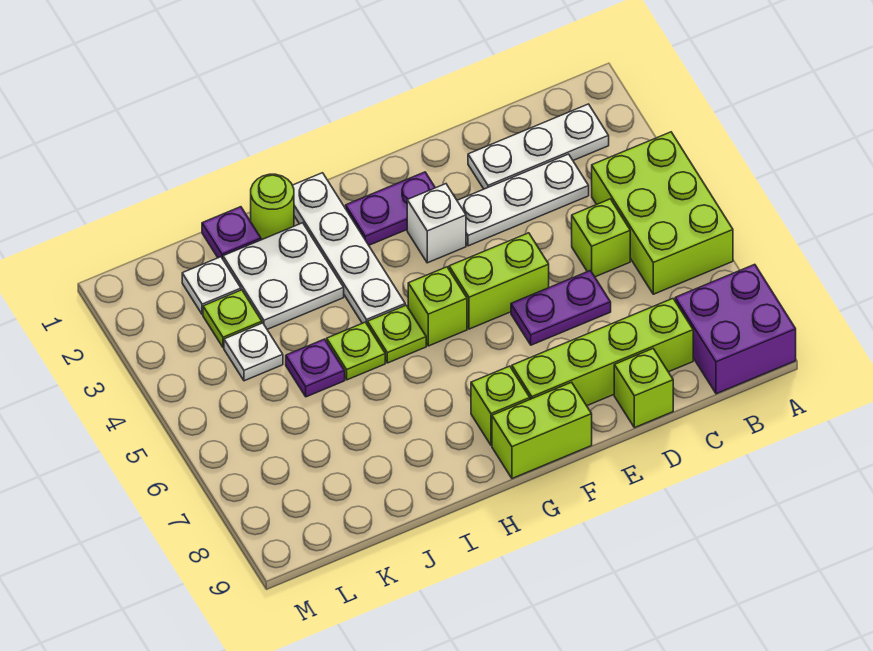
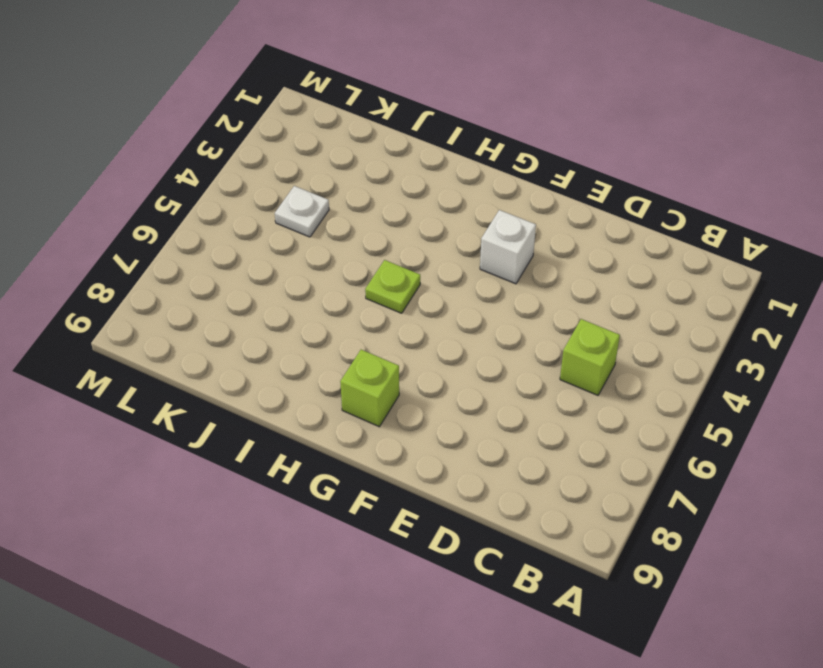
none -> lime 2x3 brick [592,132,733,294]
none -> purple 2x2 brick [675,264,796,394]
none -> white 1x3 plate [468,104,609,189]

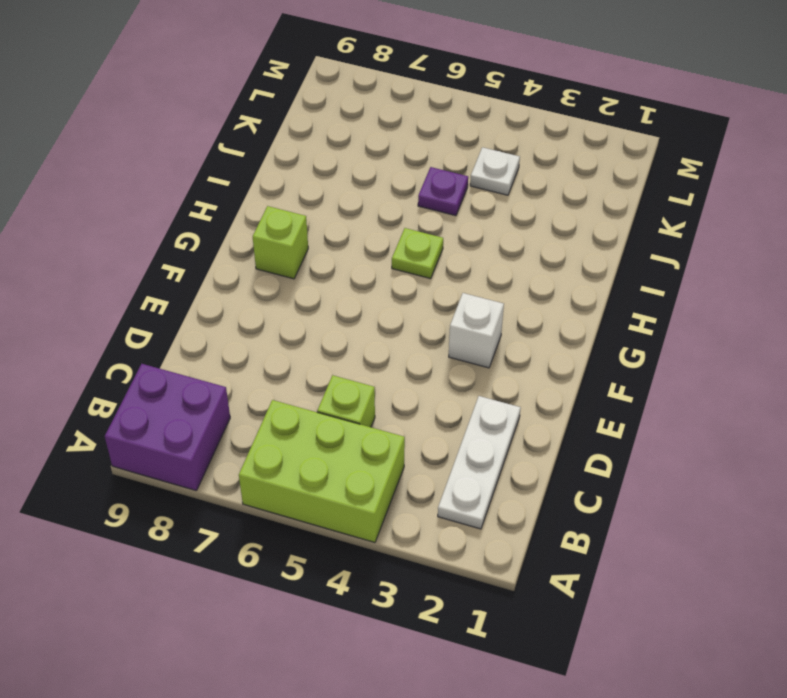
none -> white 1x3 plate [457,154,589,246]
none -> lime 1x4 brick [512,299,693,406]
none -> purple 1x2 plate [511,271,611,345]

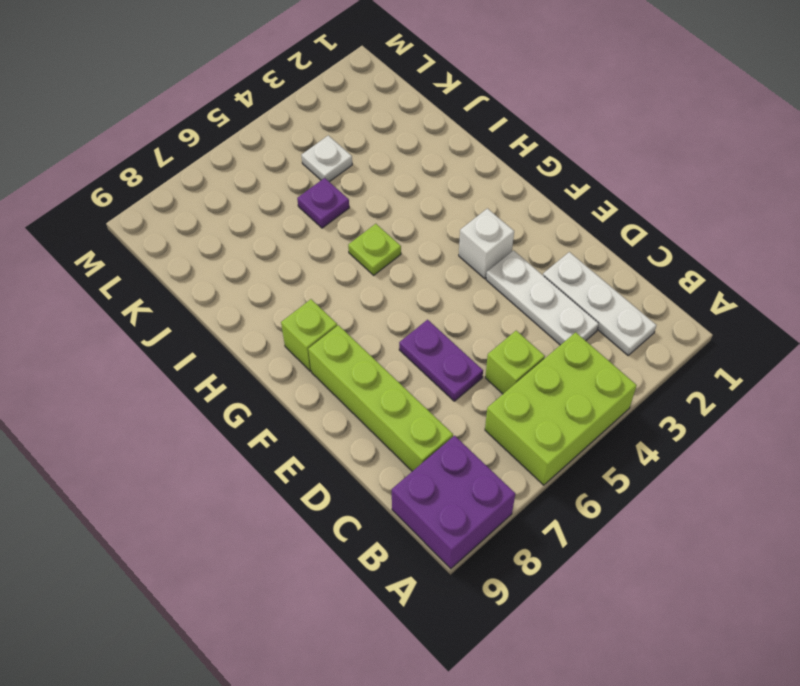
none -> lime 1x1 brick [614,349,673,428]
none -> lime 1x2 brick [449,233,549,329]
none -> purple 1x2 plate [346,172,435,245]

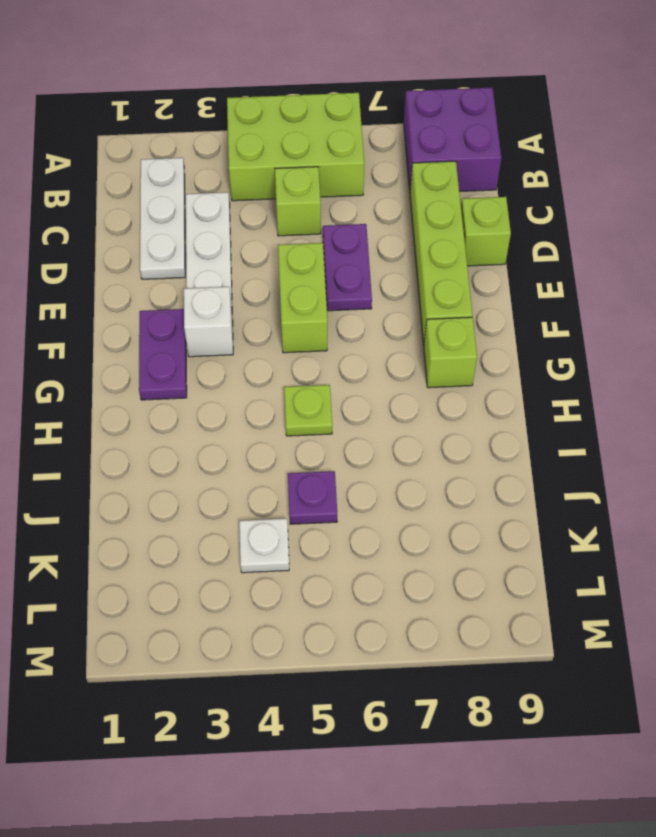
none -> lime 1x2 brick [492,382,592,478]
none -> lime 1x1 brick [408,267,467,346]
none -> white 1x4 plate [292,173,405,324]

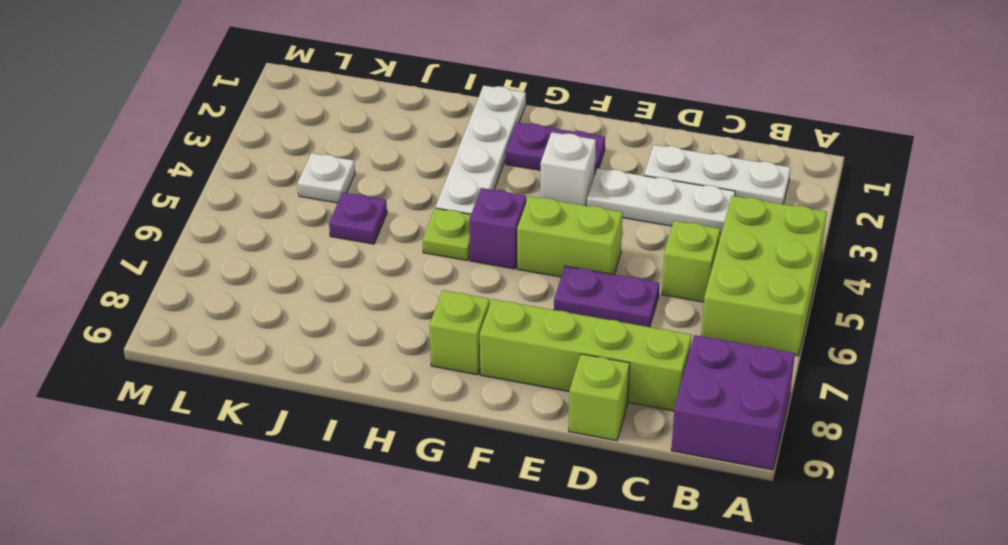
purple 1x1 brick [469,188,526,269] -> lime 1x1 brick [408,267,467,346]
none -> lime 1x2 brick [492,382,592,478]
none -> lime 1x1 round brick [251,174,294,239]
none -> white 2x2 plate [223,223,344,329]

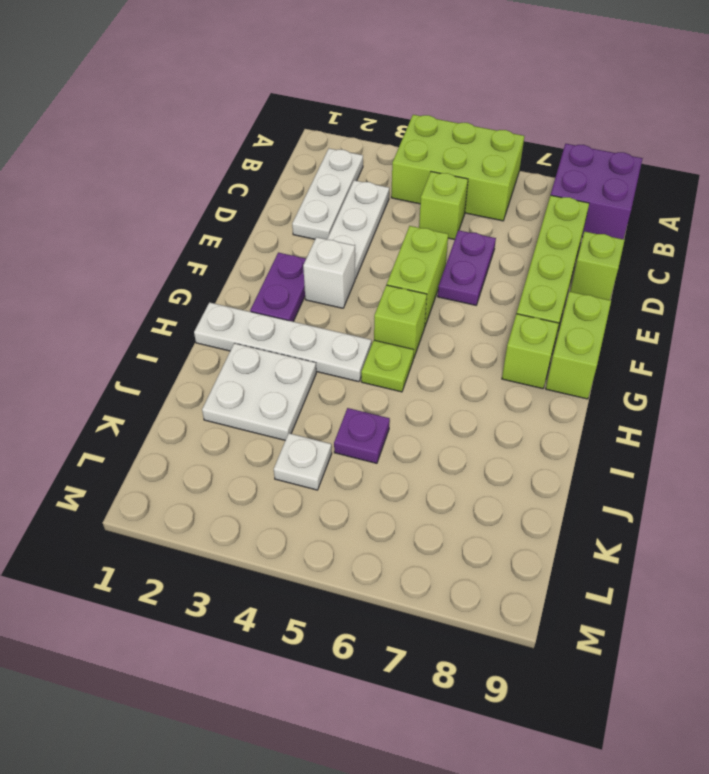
none -> lime 1x1 round brick [251,174,294,239]
none -> lime 1x1 plate [327,322,385,380]
none -> purple 1x1 plate [202,207,261,259]

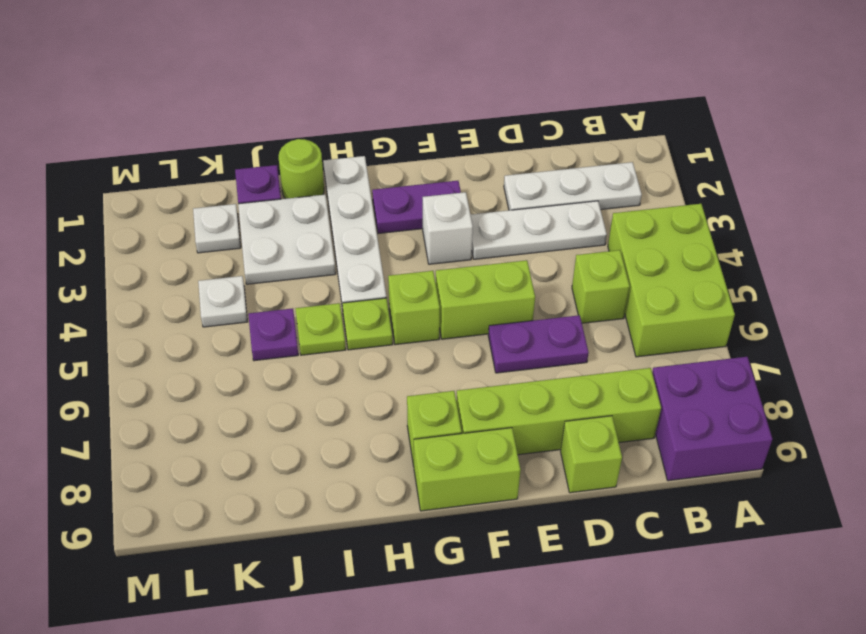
none -> lime 1x1 plate [203,290,262,348]

